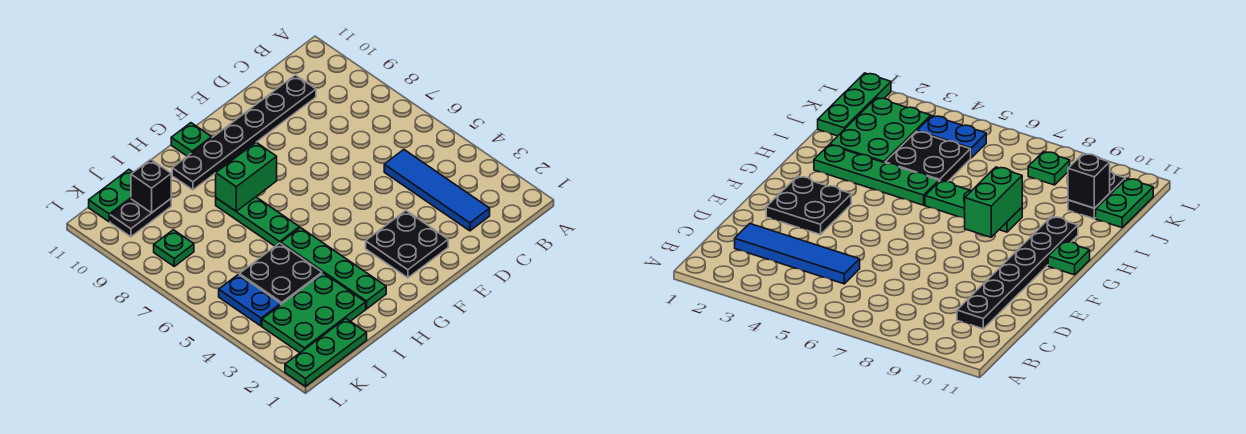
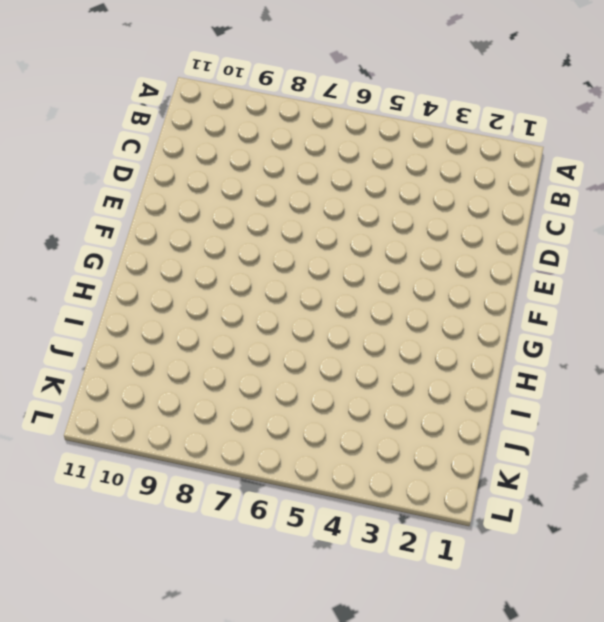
none -> blue 1x4 tile [384,150,490,231]
none -> black 1x6 plate [172,75,316,190]
none -> black 2x2 plate [366,211,448,278]

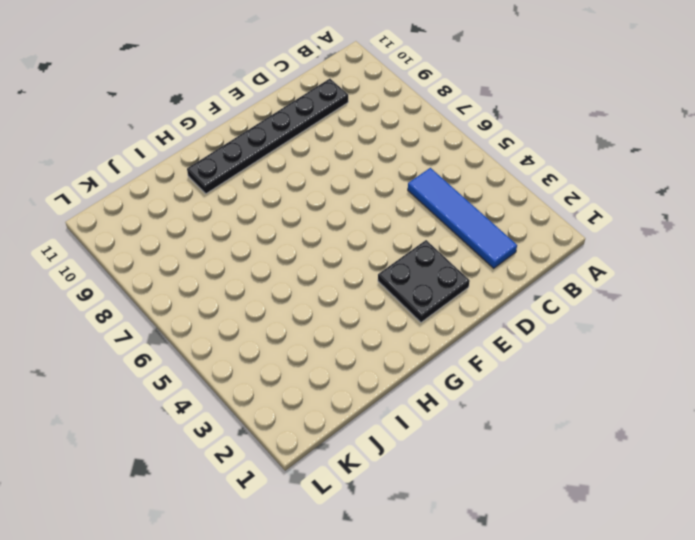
none -> green 1x1 plate [171,123,212,156]
none -> green 1x4 plate [281,228,386,309]
none -> green 1x3 plate [216,197,299,246]

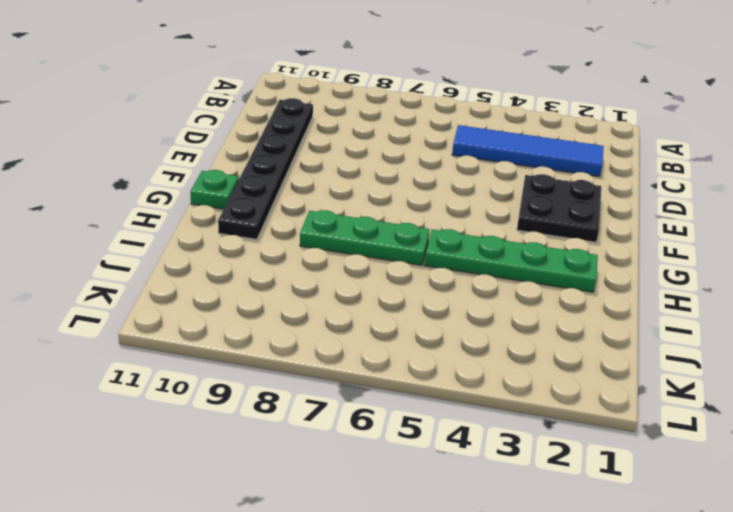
none -> green 2x3 plate [262,273,366,353]
none -> black 2x2 plate [239,243,322,304]
none -> green 1x3 plate [285,319,367,386]

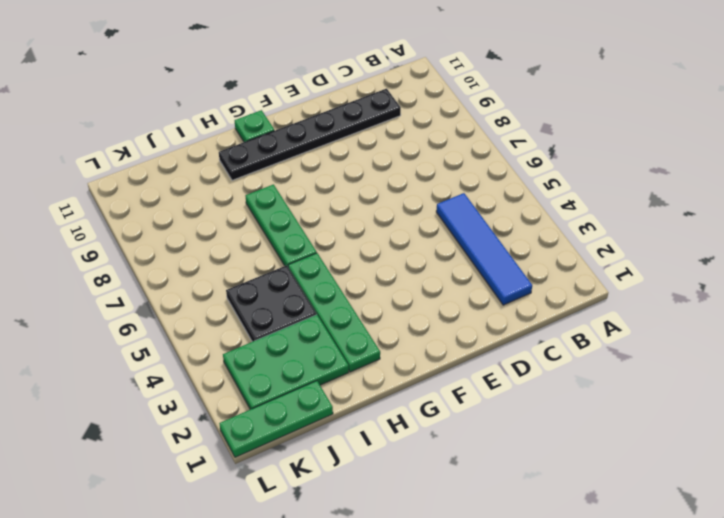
none -> black 2x2 plate [366,211,448,278]
none -> black 1x2 plate [110,199,171,237]
none -> green 1x2 plate [89,170,133,222]

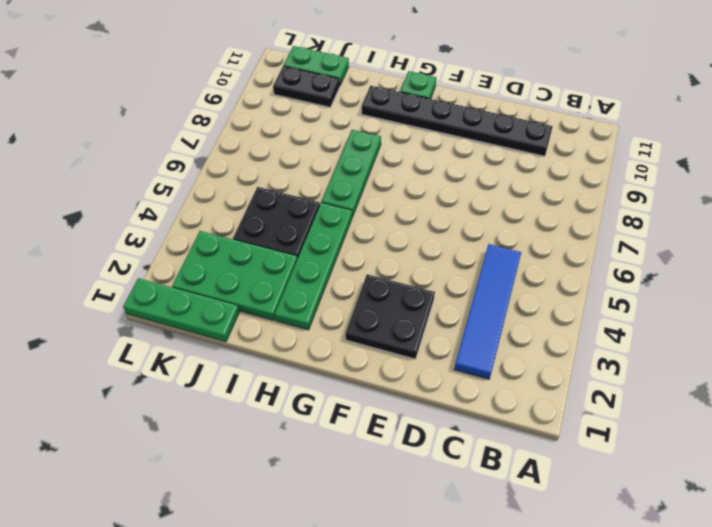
none -> blue 1x2 plate [219,275,281,326]
none -> green 1x1 plate [154,230,194,266]
none -> green 1x2 brick [216,142,277,211]

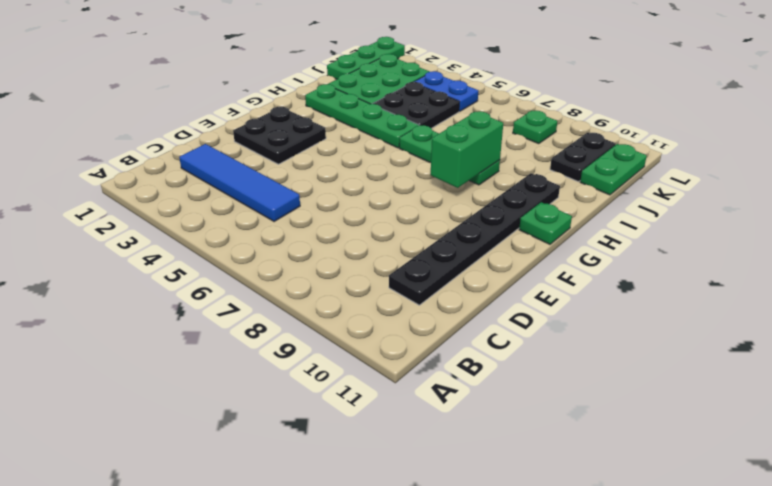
none -> black 1x1 brick [131,159,171,213]

